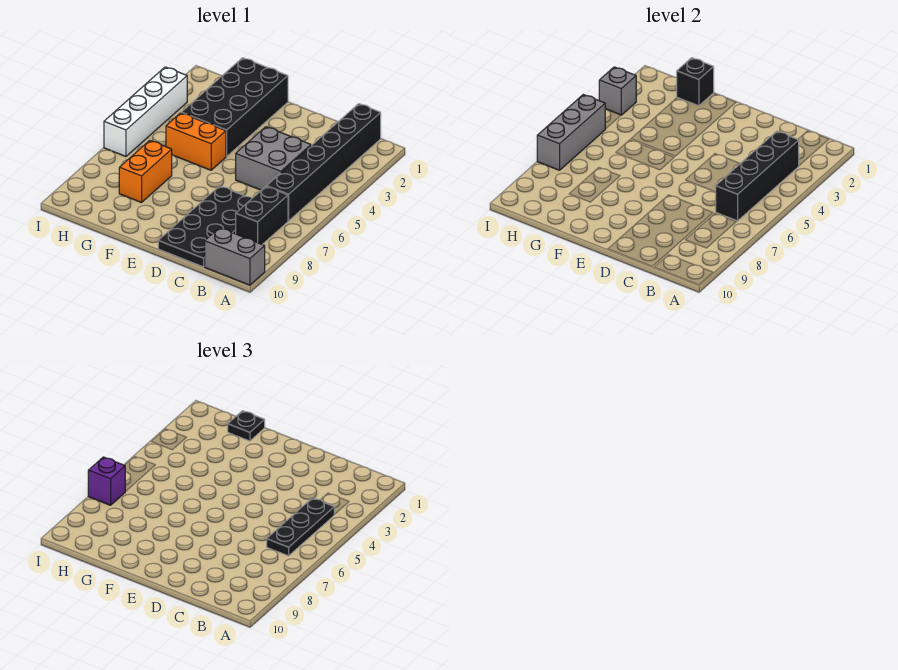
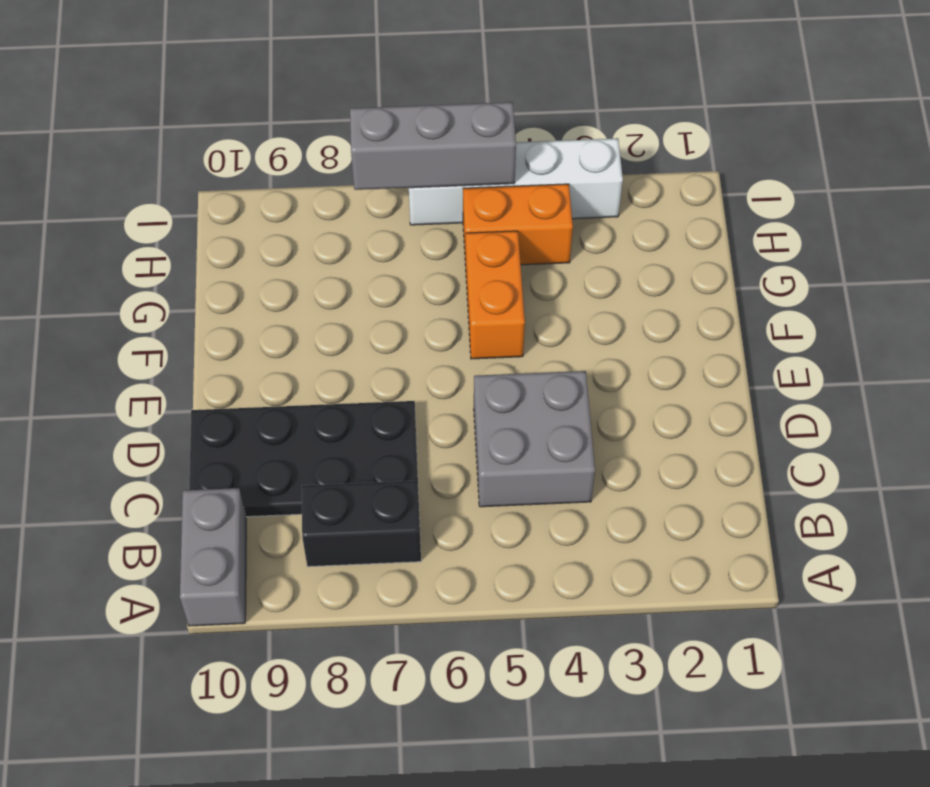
orange 1x2 brick [463,184,573,266] -> orange 1x2 brick moved to [119,141,172,203]
none -> black 1x6 brick [267,104,381,221]
none -> black 2x4 brick [181,58,288,157]
none -> black 1x4 brick [716,131,799,221]

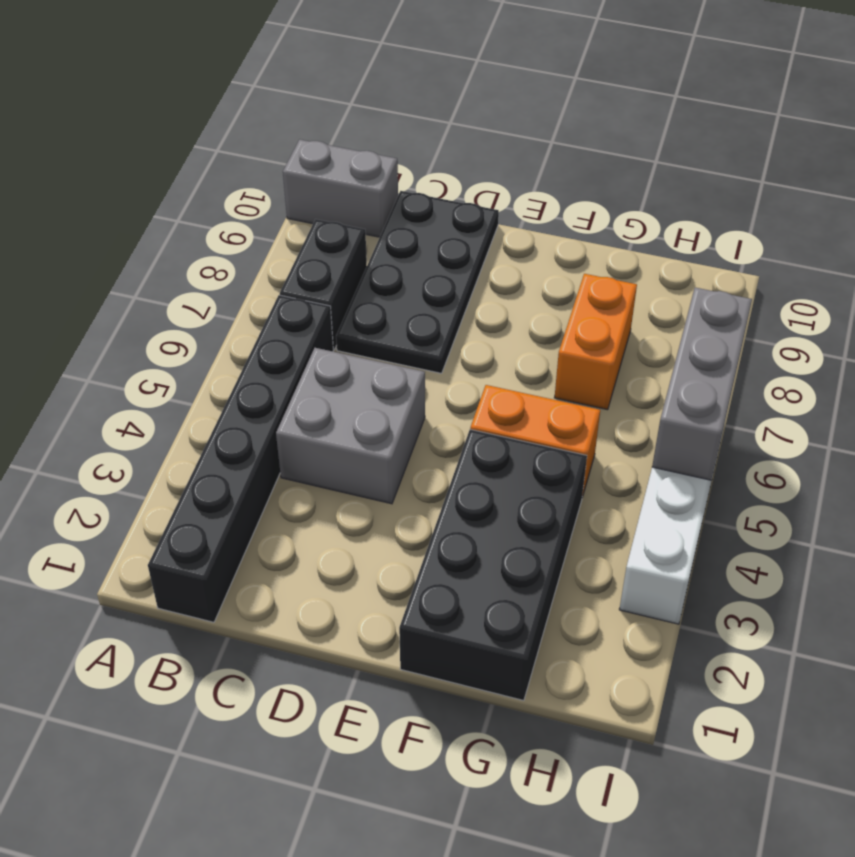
none -> black 1x4 brick [716,131,799,221]
none -> black 1x1 brick [677,58,714,106]
none -> grey 1x1 brick [599,67,636,115]

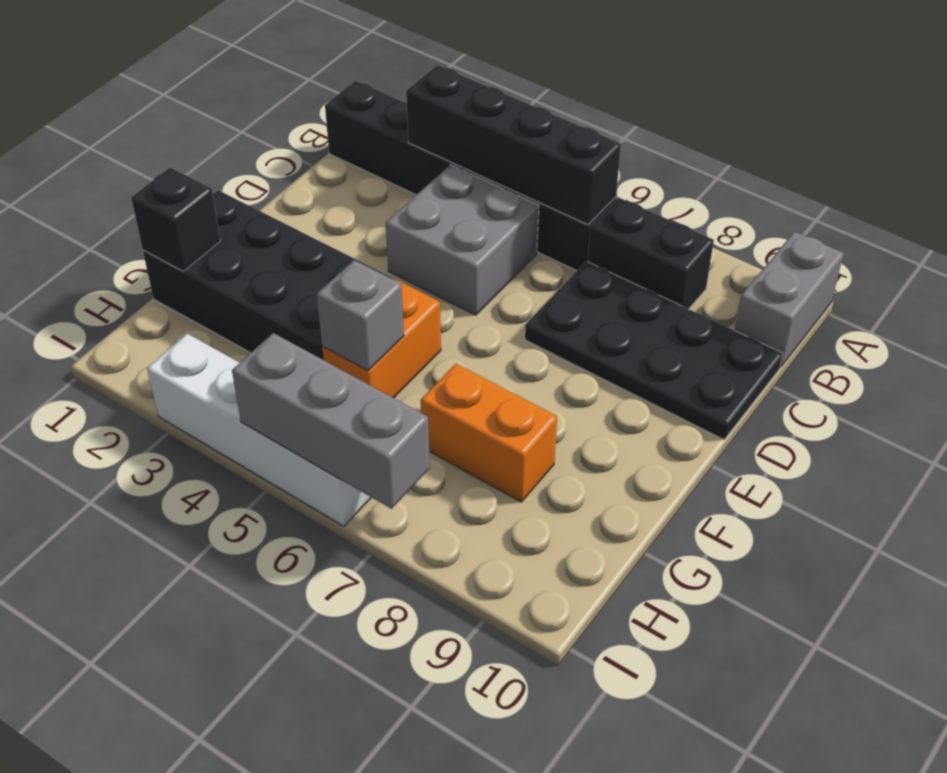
grey 1x1 brick [317,260,404,371] -> grey 1x1 brick moved to [599,67,636,115]
none -> black 1x3 plate [267,498,334,556]
none -> black 1x1 plate [228,411,265,441]
none -> purple 1x1 brick [88,457,125,505]

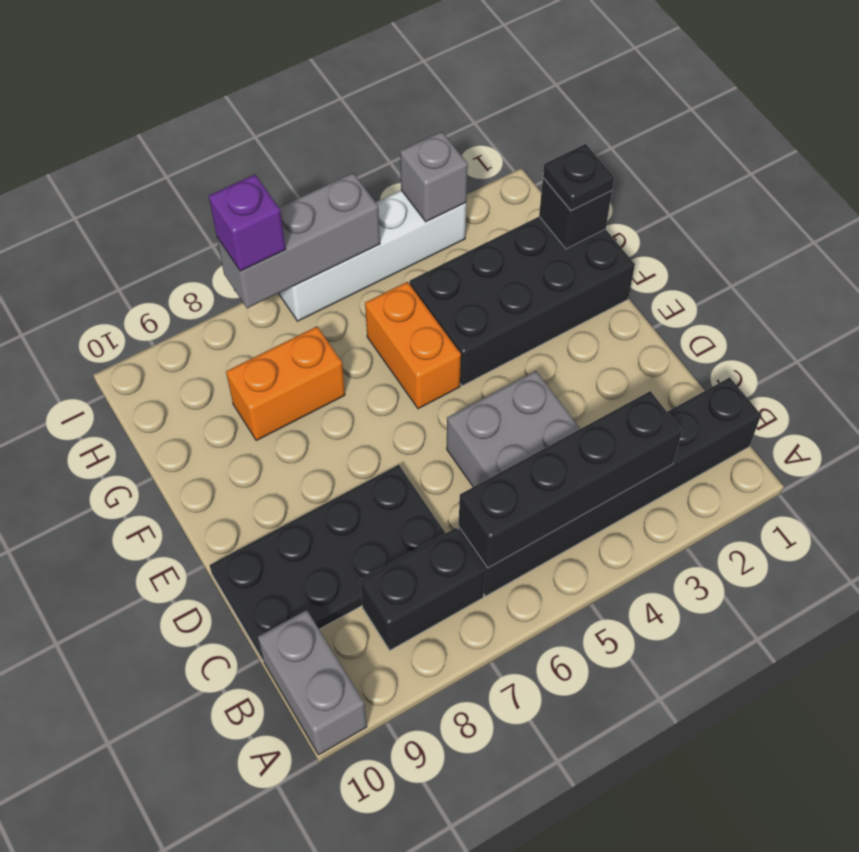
none -> black 1x3 plate [267,498,334,556]

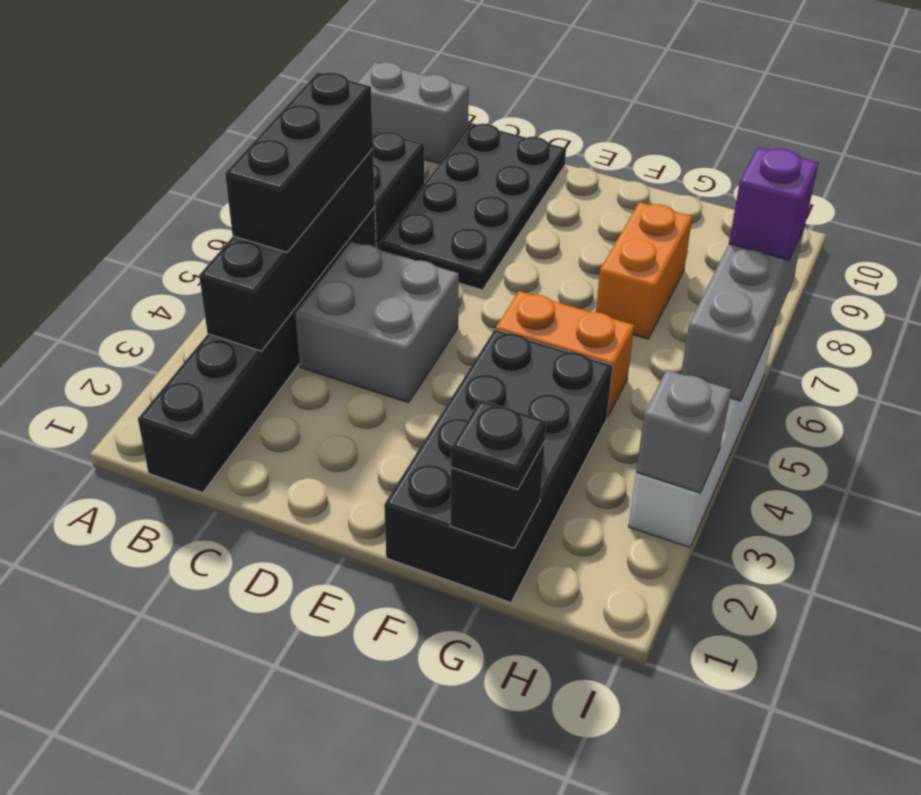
black 1x3 brick [225,72,373,252] -> black 1x3 plate [267,498,334,556]

